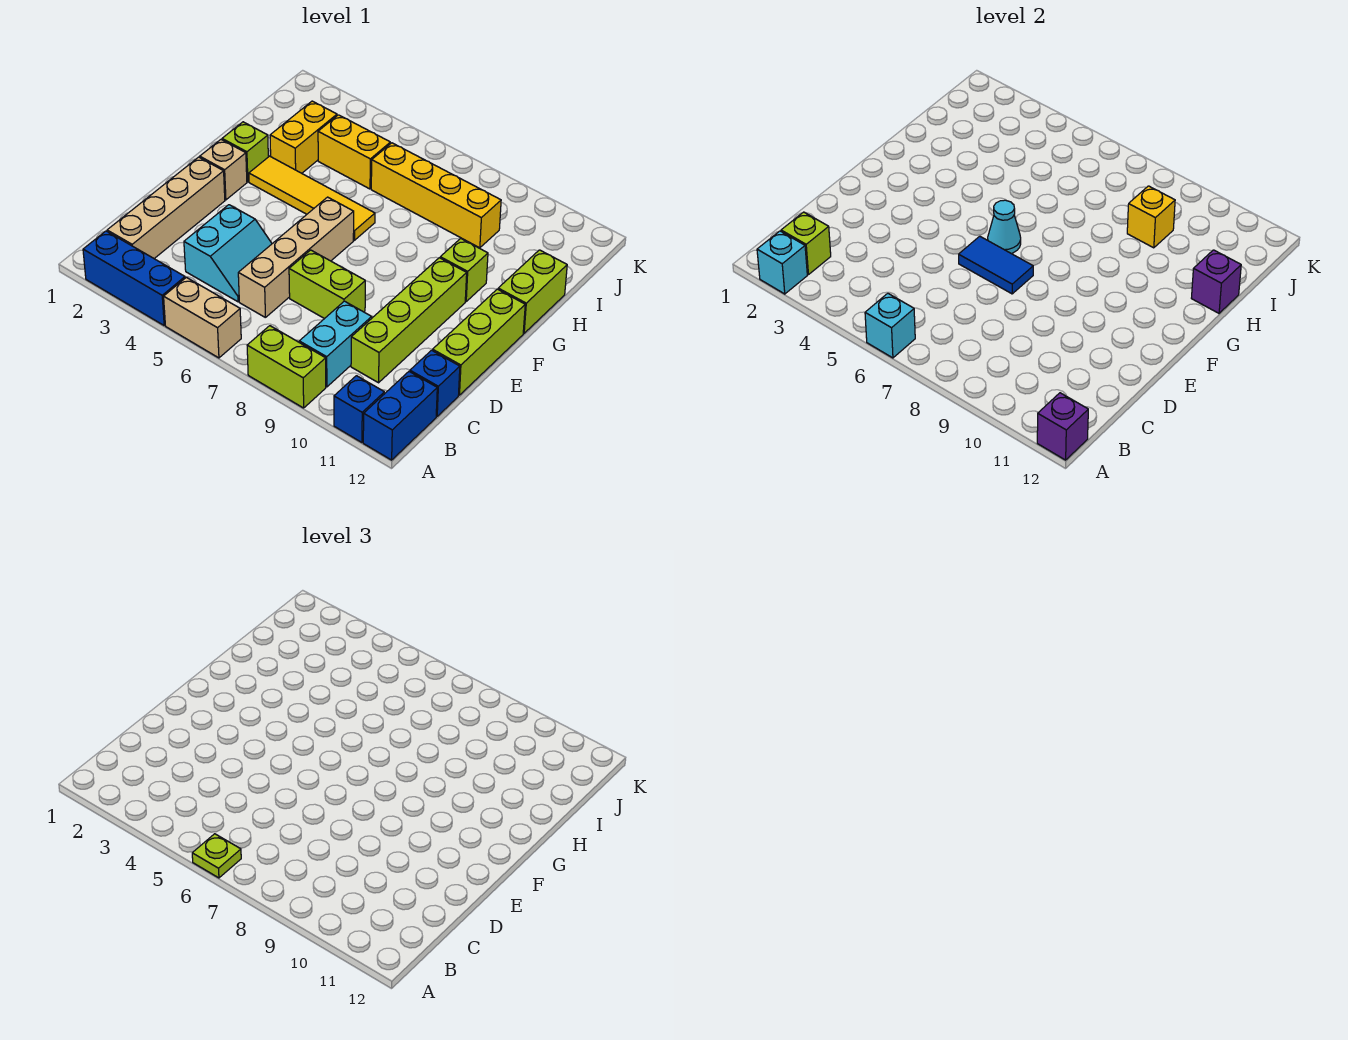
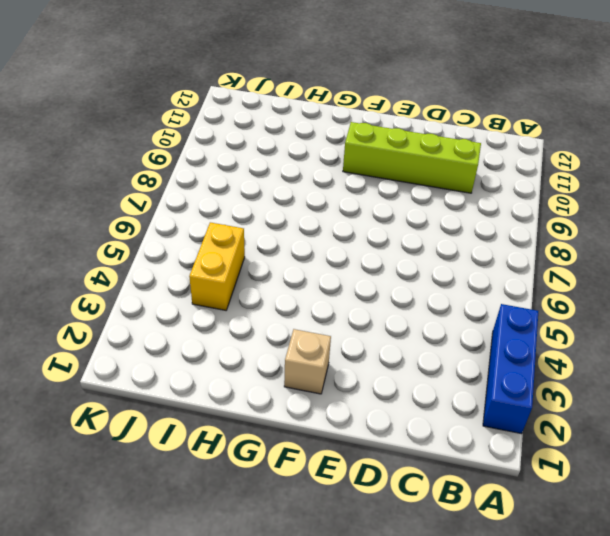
none -> tan 1x2 brick [164,277,241,358]
none -> lime 1x2 brick [247,326,326,408]
none -> blue 1x1 brick [334,376,384,442]
none -> blue 1x2 brick [363,372,437,460]

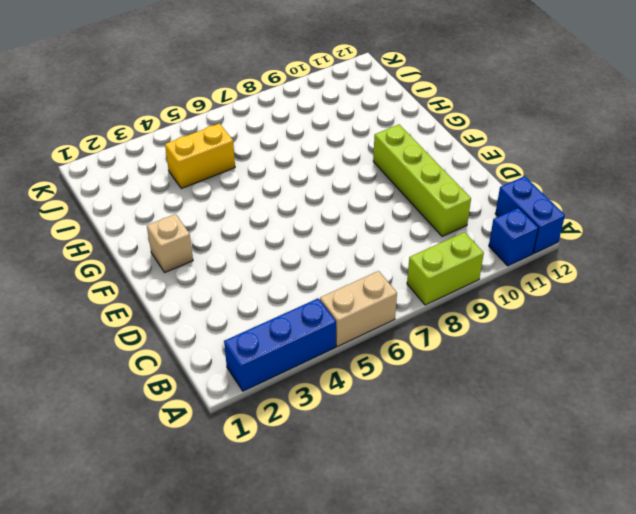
none -> tan 1x4 brick [107,157,225,258]
none -> cyan 1x2 brick [299,301,372,387]
none -> cyan 2x2 slope [184,205,272,302]
none -> tan 1x4 brick [238,197,354,318]

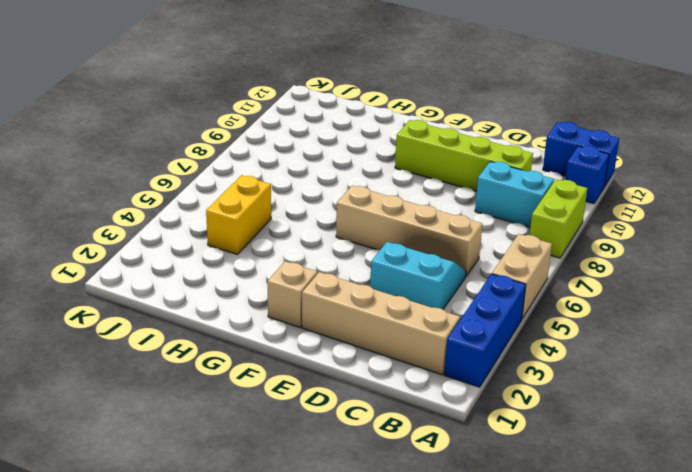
none -> blue 1x1 brick [410,350,460,416]
none -> lime 1x2 brick [289,250,365,319]
none -> lime 1x3 brick [433,289,525,395]
none -> lime 1x1 brick [222,122,268,182]

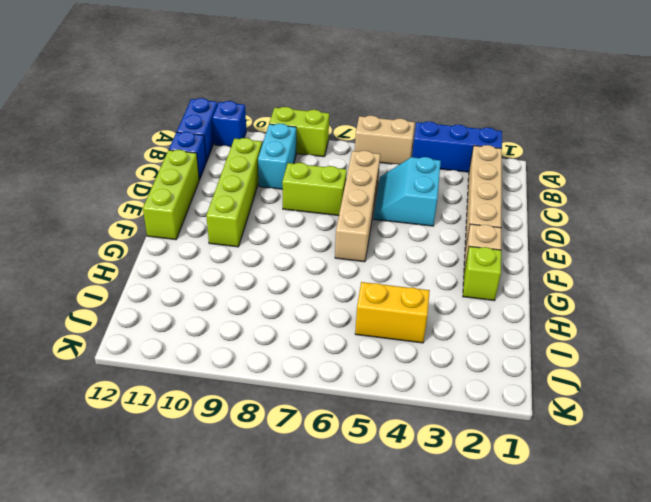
none -> yellow 1x4 tile [249,156,375,240]
none -> lime 1x1 brick [440,239,488,301]
none -> lime 1x2 brick [498,250,567,333]
none -> yellow 1x2 brick [270,101,337,173]

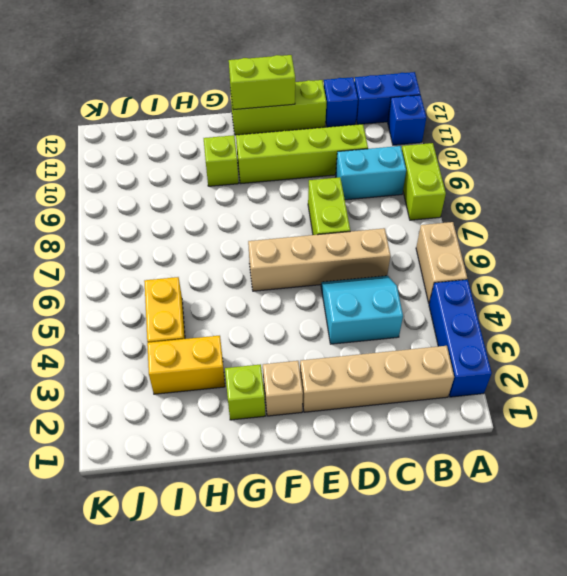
lime 1x2 brick [229,55,295,110] -> lime 1x2 brick moved to [498,250,567,333]
none -> yellow 1x4 tile [249,156,375,240]
none -> yellow 1x4 brick [371,143,501,248]
none -> cyan 1x1 brick [757,231,807,294]
none -> cyan 1x1 brick [865,293,915,358]

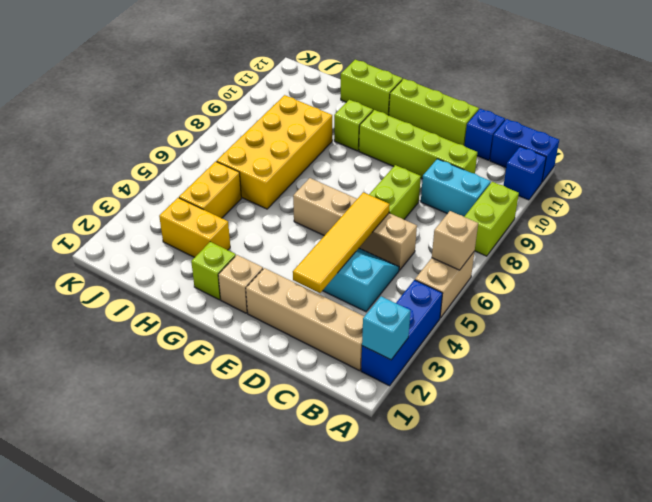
tan 1x1 brick [432,211,478,270] -> cyan 1x1 brick [865,293,915,358]
yellow 1x4 tile [293,192,390,293] -> yellow 1x4 tile moved to [249,156,375,240]
yellow 2x4 brick [217,95,332,209] -> yellow 1x4 brick [371,143,501,248]
none -> purple 1x1 brick [1037,393,1088,460]
none -> lime 1x1 brick [781,212,831,275]
none -> blue 1x2 tile [959,236,1033,294]
none -> cyan 1x1 cone [988,200,1021,253]

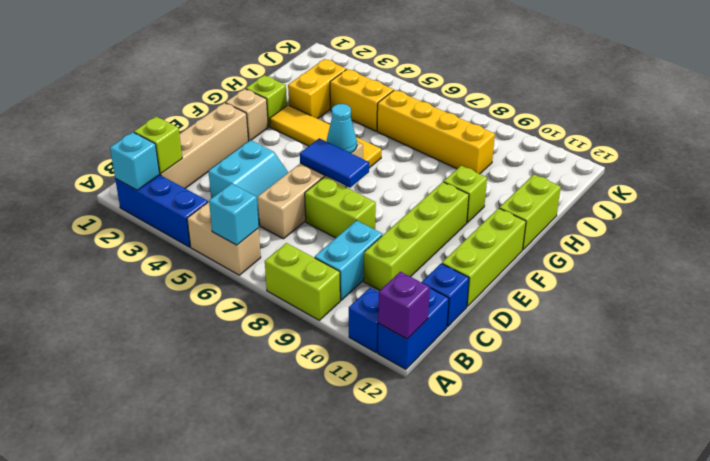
none -> purple 1x1 brick [1191,250,1241,313]
none -> yellow 1x1 brick [1127,186,1175,248]
none -> lime 1x1 plate [192,834,241,878]

